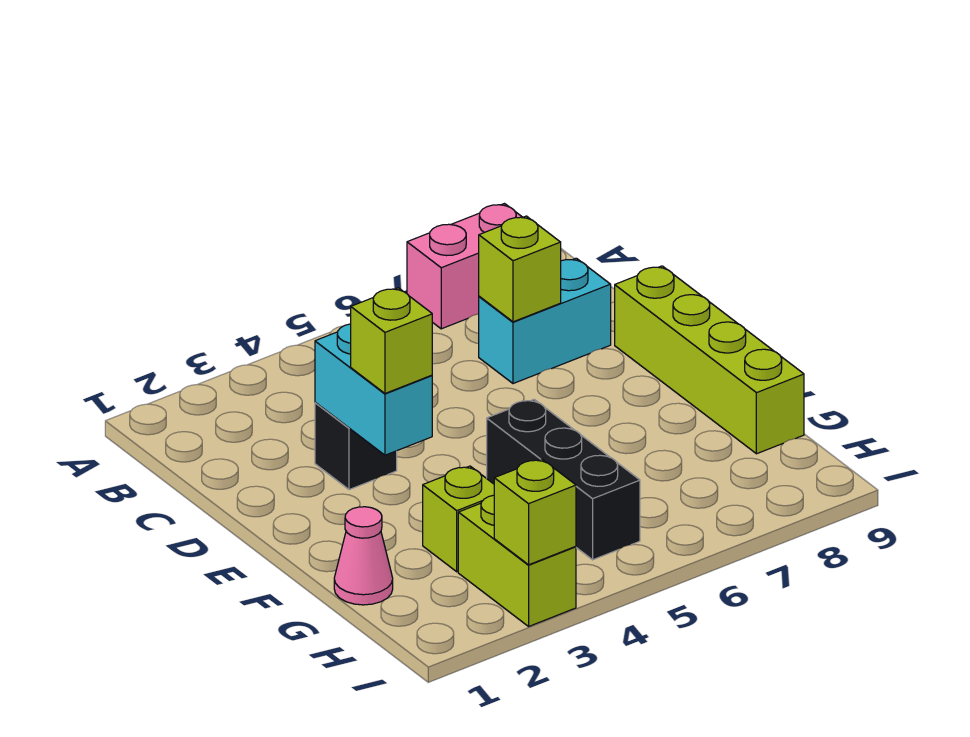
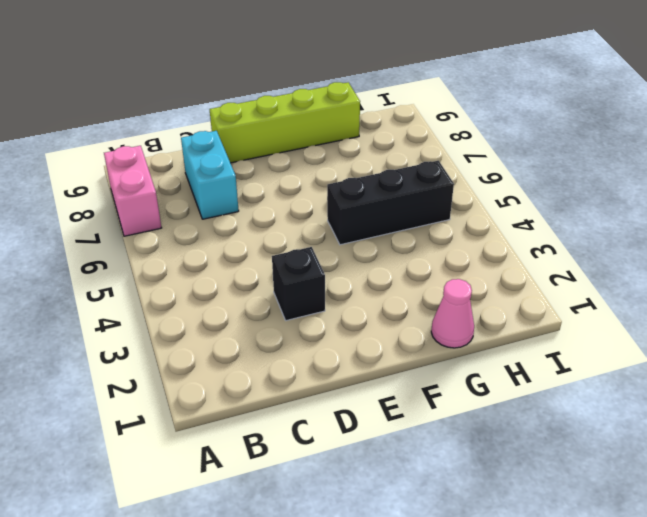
none -> lime 1x1 brick [423,466,494,572]
none -> lime 1x2 brick [458,495,576,626]
none -> lime 1x1 brick [479,216,561,322]

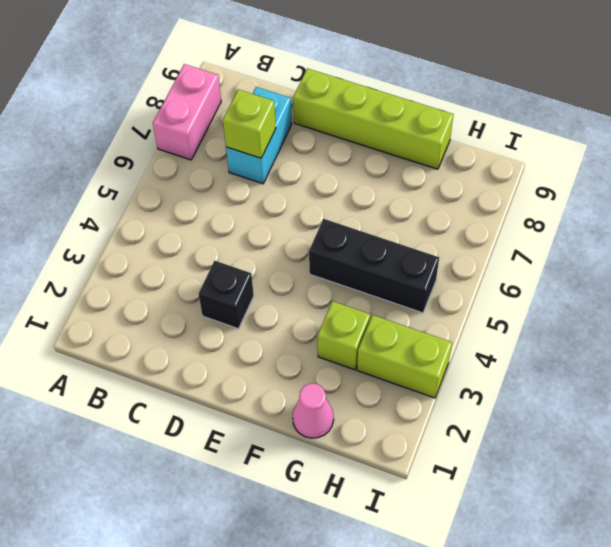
none -> cyan 1x2 brick [315,324,432,455]
none -> lime 1x1 brick [494,459,576,565]
none -> lime 1x1 brick [351,288,432,393]

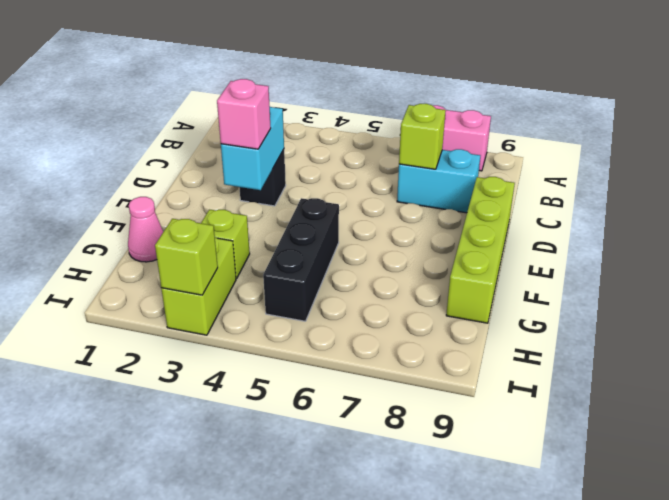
pink 1x1 brick [217,79,271,149] -> lime 1x1 brick [351,288,432,393]

